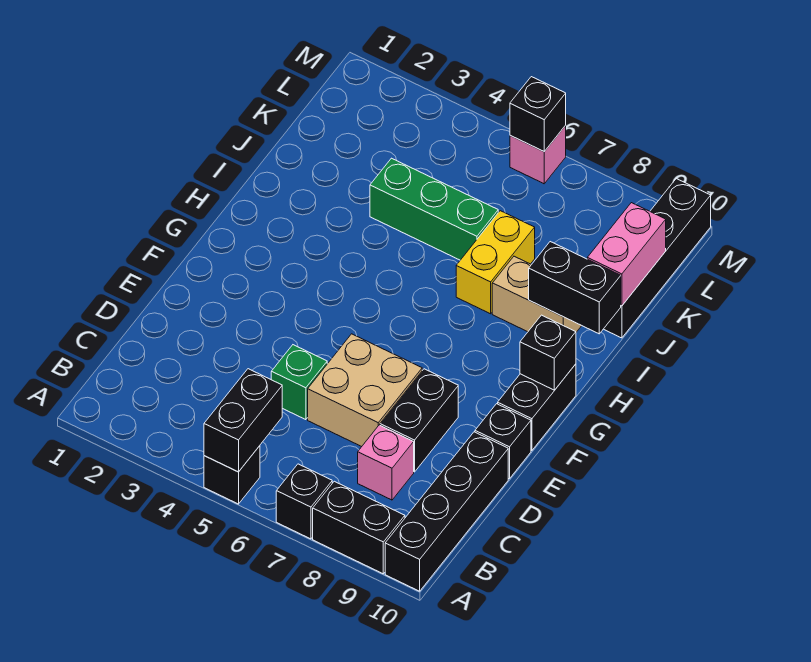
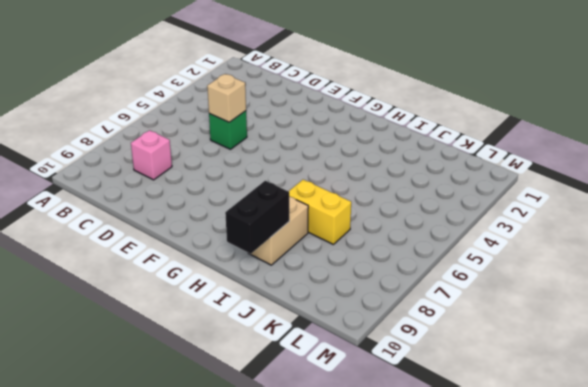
tan 1x1 brick [207,74,246,122] -> none
none -> black 1x1 brick [204,446,260,504]
none -> black 1x1 brick [276,464,332,539]
none -> black 1x2 brick [313,481,405,574]

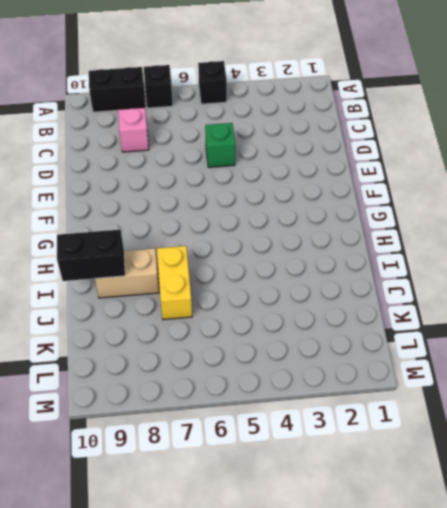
none -> black 1x4 brick [385,432,508,591]
none -> tan 2x2 brick [308,334,422,447]
none -> black 1x2 brick [380,369,458,472]

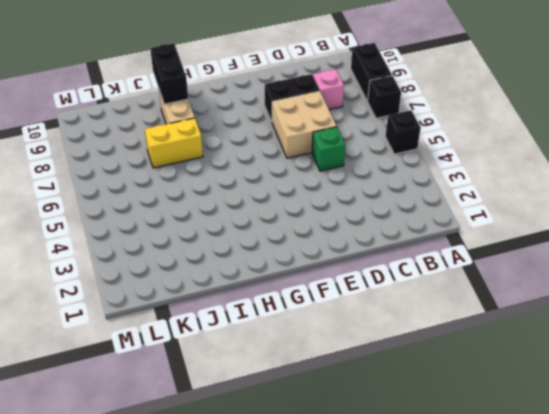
none -> black 1x4 brick [385,432,508,591]
none -> black 1x1 brick [475,404,531,479]
none -> black 1x2 brick [498,364,576,450]

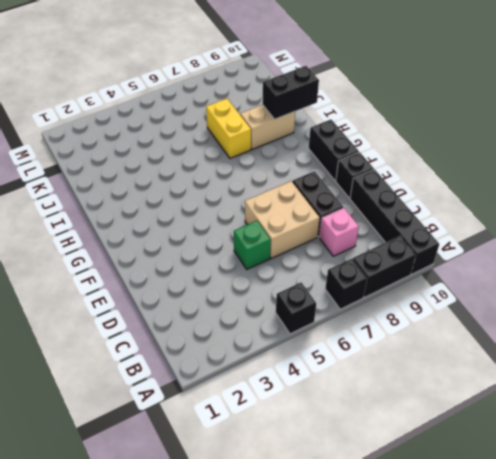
none -> green 1x3 brick [370,158,498,260]
none -> black 1x4 brick [604,179,711,338]
none -> pink 1x1 brick [510,126,566,184]

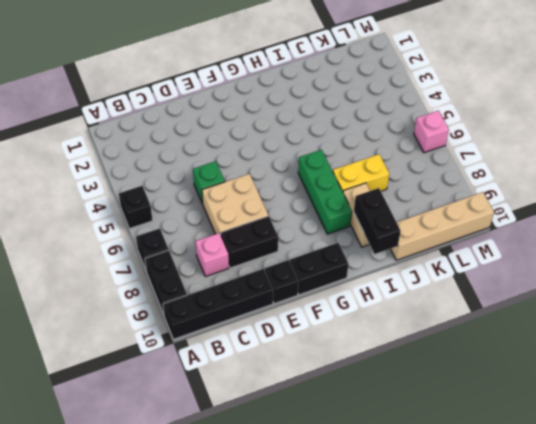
green 1x3 brick [298,150,352,234] -> green 1x3 brick moved to [370,158,498,260]
tan 1x4 brick [391,192,494,260] -> black 1x4 brick [604,179,711,338]
none -> black 1x2 brick [204,369,282,472]
none -> black 1x1 brick [520,315,576,390]
none -> pink 1x2 brick [587,203,666,306]

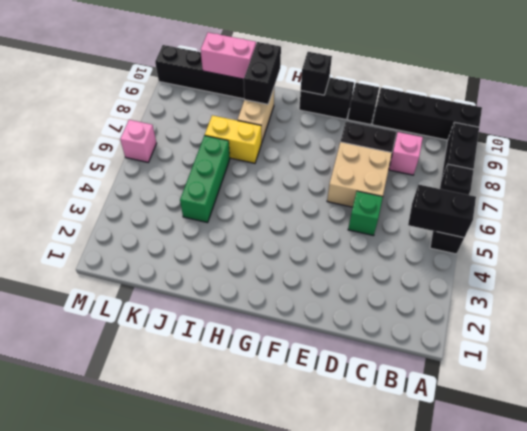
none -> black 1x1 brick [510,77,566,151]

